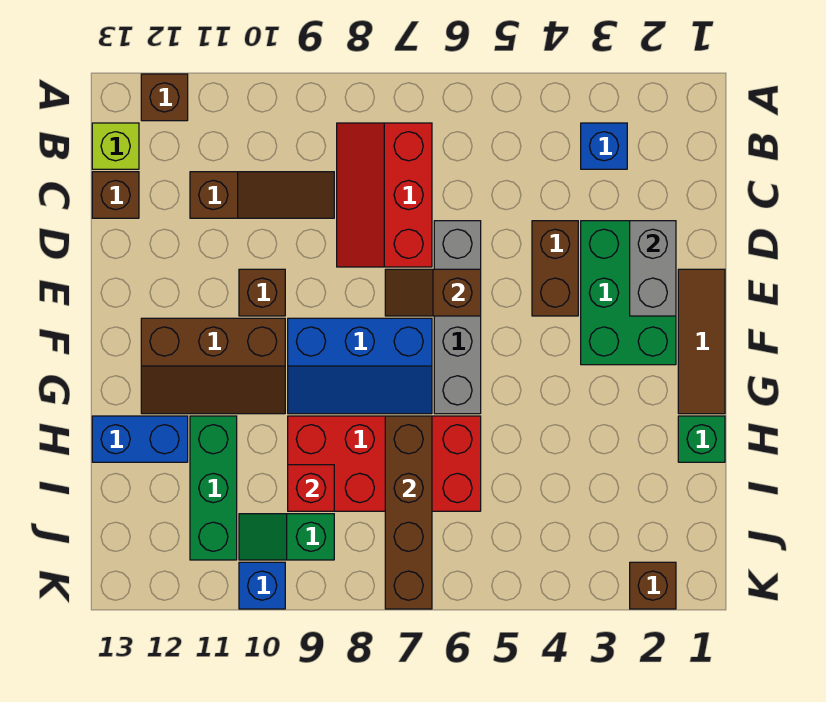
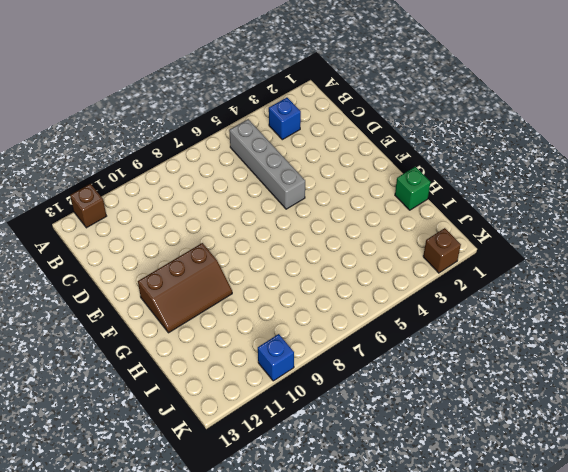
grey 1x4 brick [229,119,305,209] -> grey 1x4 brick moved to [434,221,481,414]
none -> red 2x3 slope [337,123,432,267]
none -> lime 1x1 brick [92,123,139,169]
none -> brown 1x3 slope [190,172,334,218]

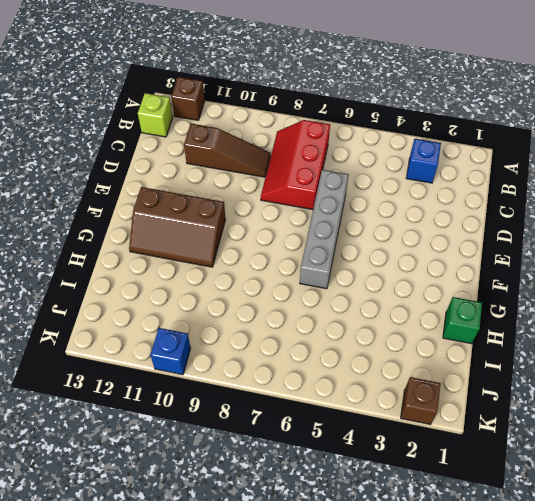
none -> brown 1x1 brick [92,172,139,218]
none -> green 2x3 brick [581,221,676,365]
none -> brown 1x2 brick [532,221,578,316]

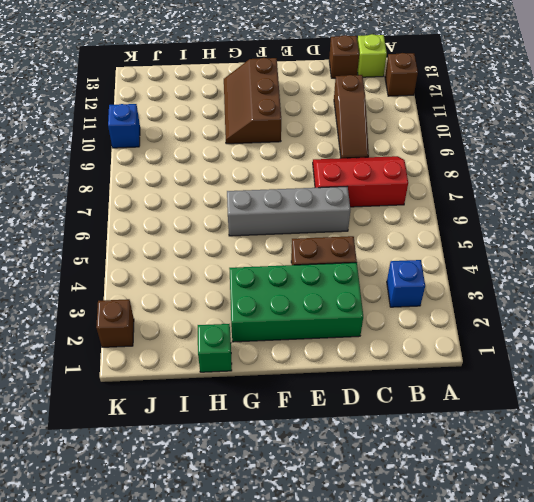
green 2x4 brick [229,263,363,342] -> green 2x3 brick [581,221,676,365]
none -> brown 1x3 tile [678,269,725,414]
none -> brown 1x1 brick [239,269,285,316]
none -> blue 2x3 slope [288,318,432,414]

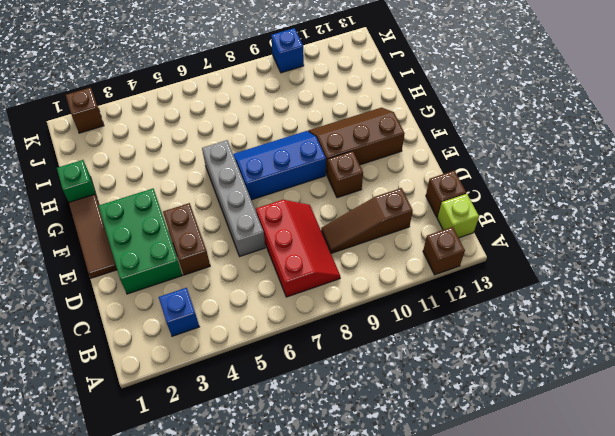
none -> red 2x4 brick [288,416,481,511]
none -> green 1x3 brick [190,416,237,560]
none -> blue 1x2 brick [92,416,188,462]

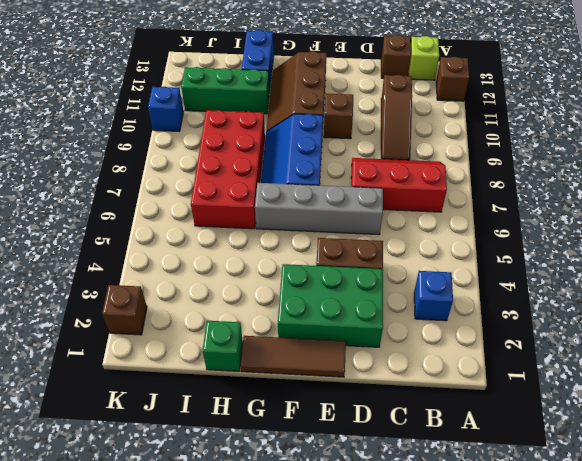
none -> green 1x2 slope [239,514,334,560]
none -> grey 1x2 brick [630,221,676,316]
none -> brown 1x2 slope [385,269,481,316]

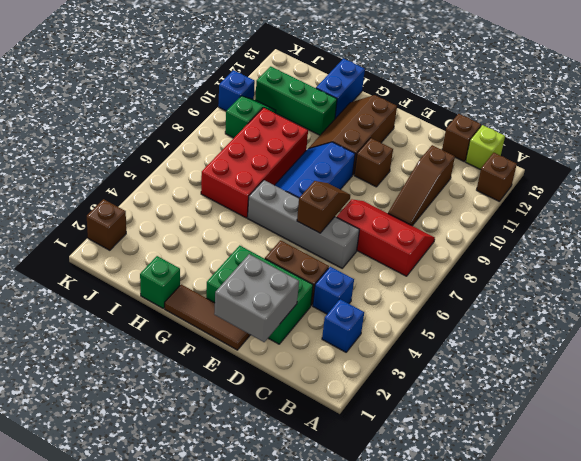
blue 1x1 brick [313,267,354,314] -> none
grey 2x2 brick [214,254,299,342] -> grey 1x2 brick [630,221,676,316]
none -> brown 1x4 brick [385,416,432,609]
none -> red 1x1 brick [288,465,334,511]

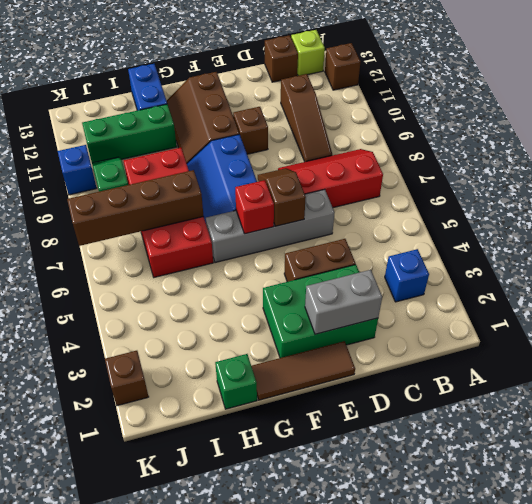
red 1x1 brick [235,180,274,234] -> red 1x1 brick moved to [288,465,334,511]

